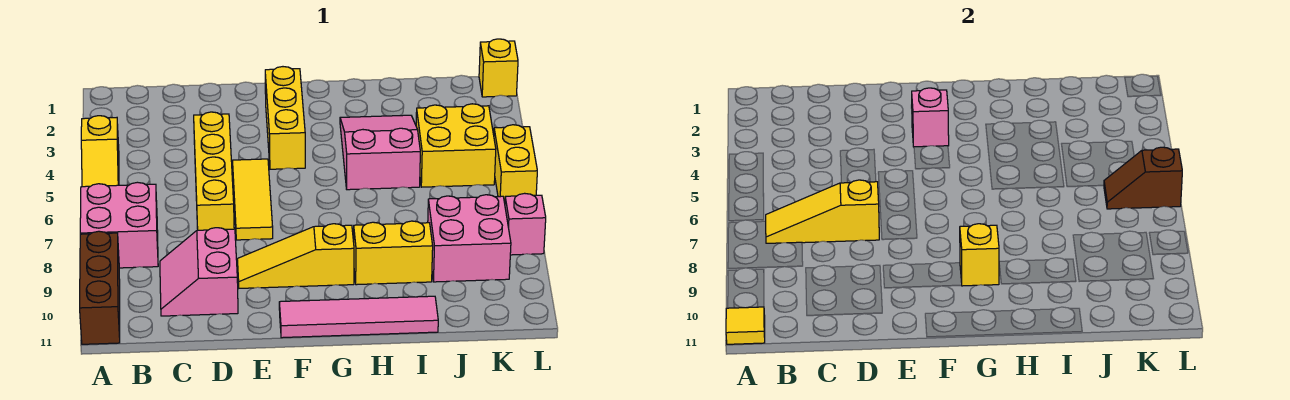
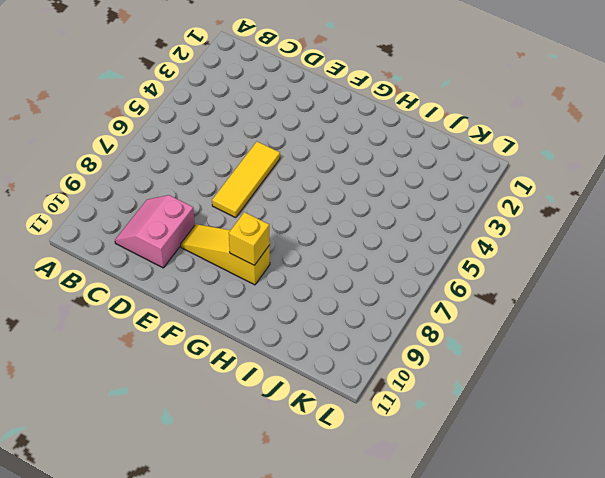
none -> yellow 1x3 slope [81,116,119,187]
none -> pink 2x2 brick [80,182,158,268]
none -> brown 1x3 brick [80,231,120,344]

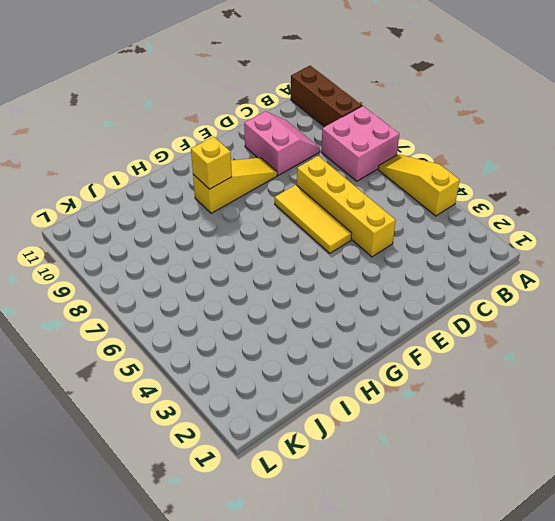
none -> yellow 1x3 brick [265,67,305,169]
none -> pink 1x4 tile [279,296,438,338]
none -> pink 2x3 slope [340,115,420,190]

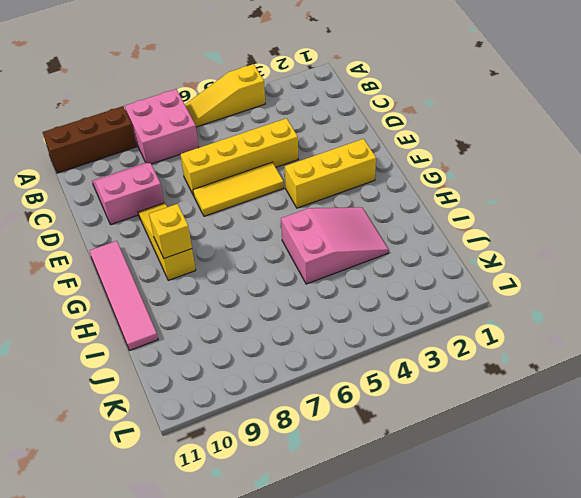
none -> yellow 1x2 brick [354,221,433,285]
none -> yellow 2x2 brick [416,104,496,187]
none -> pink 2x2 brick [428,195,511,282]

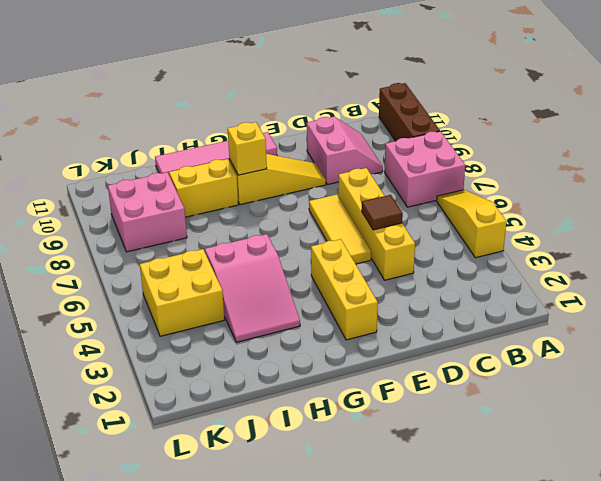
brown 1x1 tile [362,195,403,230] -> none
none -> yellow 1x1 brick [479,39,518,97]
none -> yellow 1x2 brick [494,125,537,203]
none -> pink 1x1 brick [505,193,546,255]

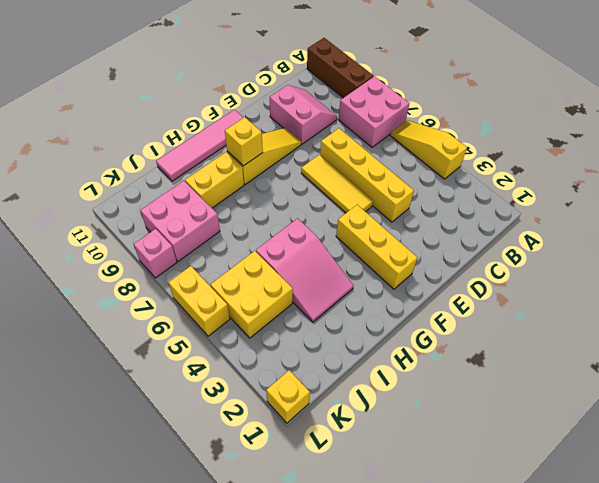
none -> yellow 1x1 tile [726,307,765,344]
none -> yellow 1x3 slope [766,180,879,243]
none -> pink 1x1 brick [912,88,949,147]

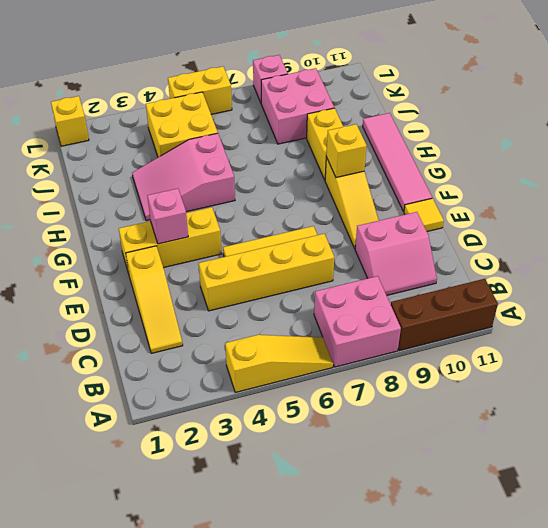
yellow 1x3 slope [126,246,183,353] -> yellow 1x3 slope moved to [766,180,879,243]
yellow 1x1 tile [404,198,444,232] -> yellow 1x1 tile moved to [726,307,765,344]
none -> brown 1x2 slope [1104,147,1182,209]

